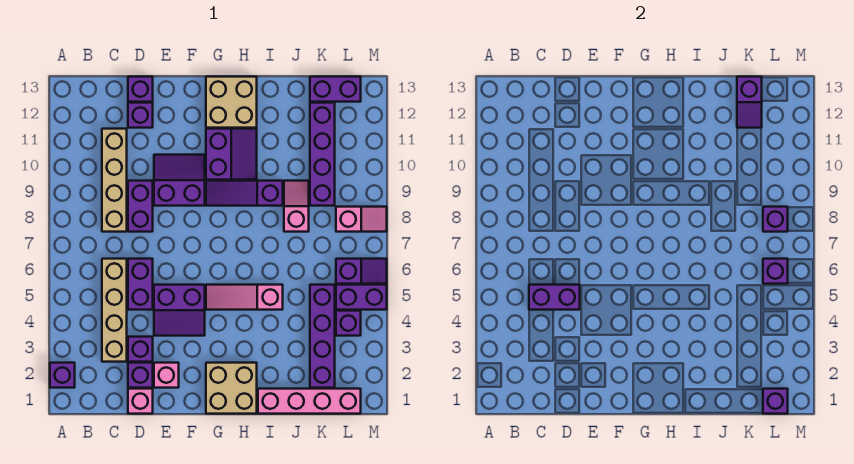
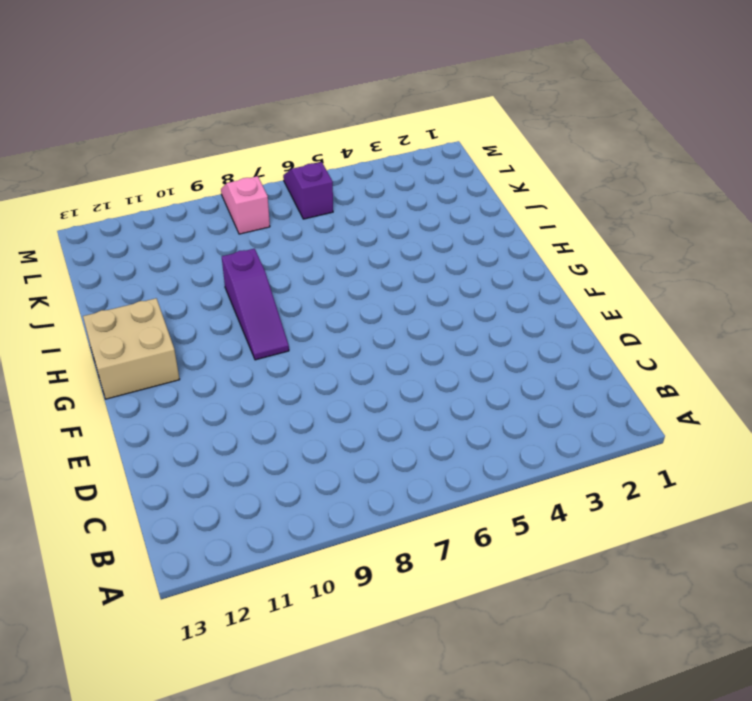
none -> purple 1x1 brick [50,363,75,388]
none -> tan 1x4 brick [102,259,127,362]
none -> tan 1x4 brick [102,129,127,232]
none -> pink 1x1 brick [128,389,153,414]

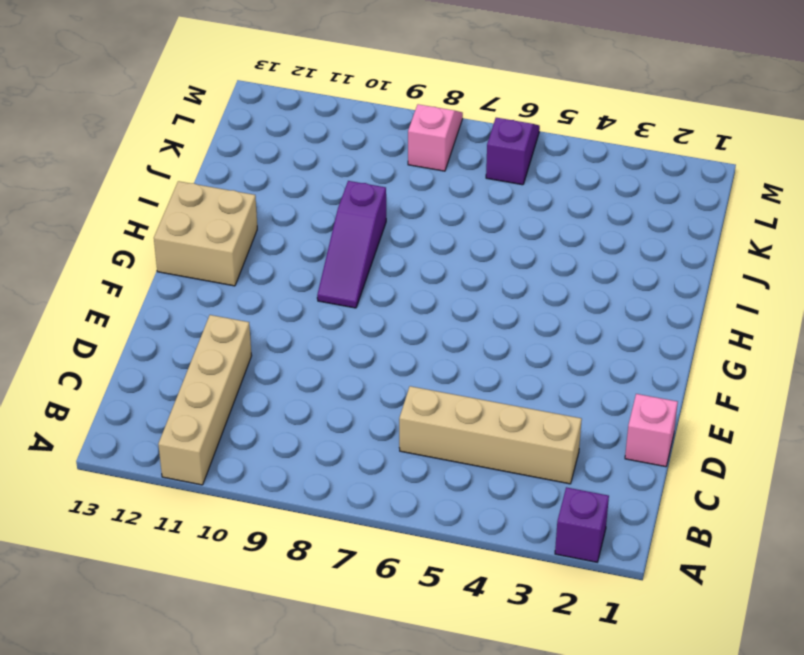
tan 1x4 brick [158,315,252,485] -> tan 1x4 brick turned to [102,129,127,232]
none -> purple 1x1 brick [128,363,153,388]
none -> purple 1x1 brick [128,337,153,362]
none -> purple 1x2 brick [128,259,153,310]
none -> purple 1x2 brick [128,181,153,232]

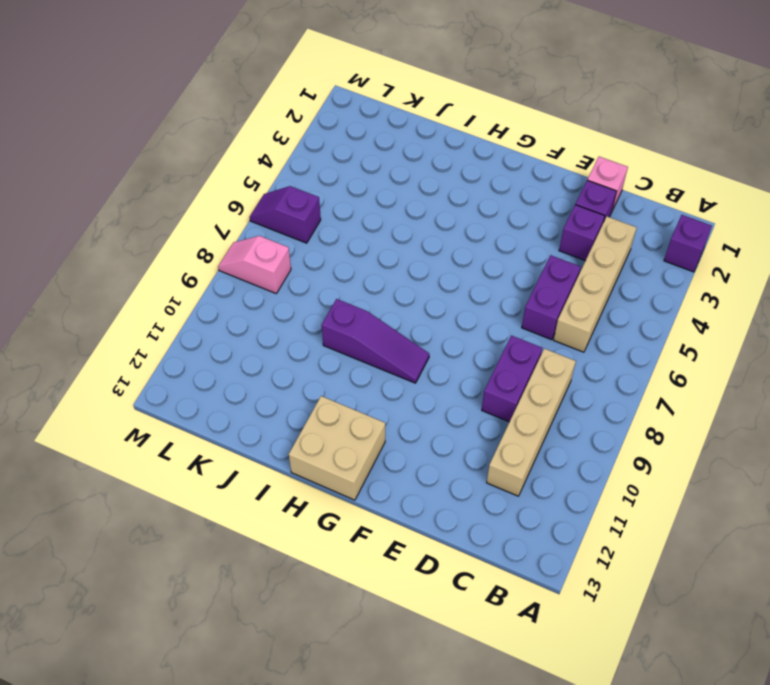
none -> purple 1x1 brick [128,103,153,128]
none -> purple 1x1 brick [128,77,153,102]
none -> pink 1x1 brick [154,363,179,388]
none -> purple 2x2 slope [154,285,205,336]

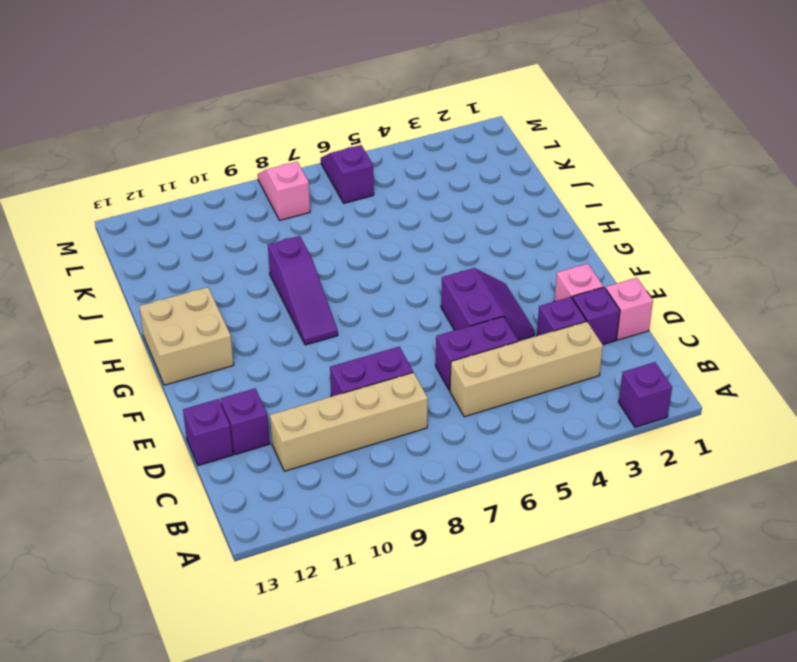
none -> purple 2x2 slope [154,155,205,206]
none -> tan 2x2 brick [206,363,257,414]
none -> pink 1x3 slope [206,285,283,310]
none -> purple 2x2 slope [206,129,257,180]

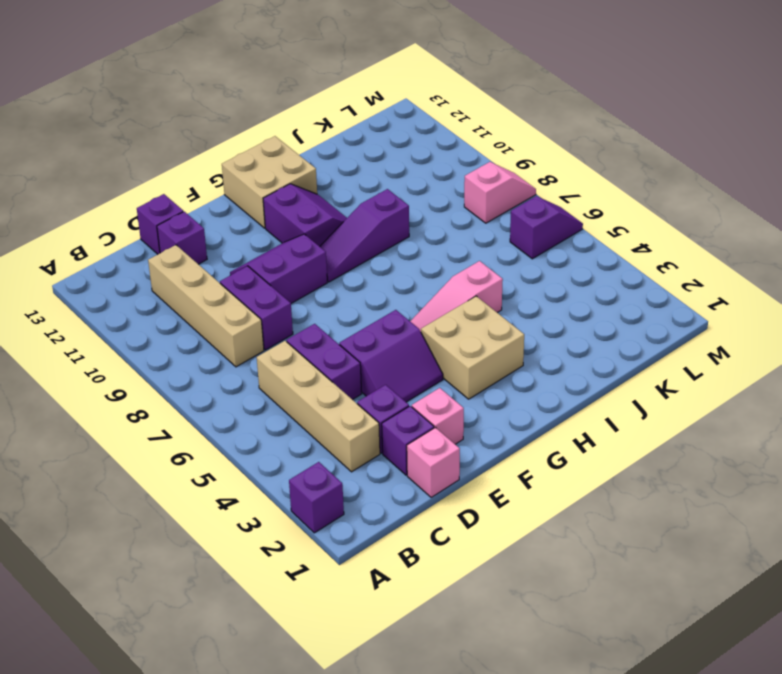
tan 2x2 brick [421,296,524,399] -> tan 2x2 brick moved to [206,363,257,414]
none -> pink 1x4 brick [258,389,361,414]
none -> pink 1x2 slope [284,181,309,232]
none -> purple 1x4 brick [310,285,335,388]
none -> purple 1x4 brick [310,103,335,206]

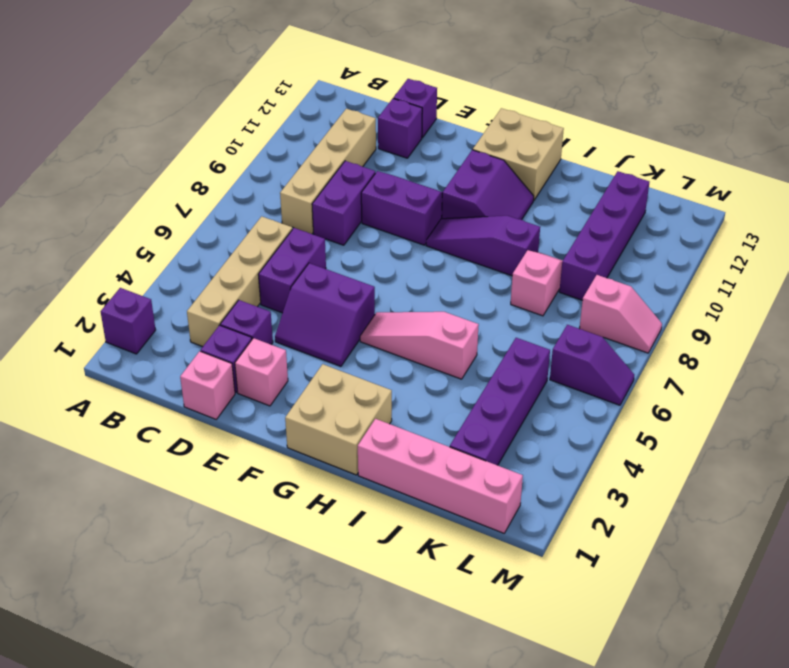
none -> purple 1x2 brick [310,77,361,102]
none -> purple 1x1 brick [336,311,361,336]
none -> purple 1x2 brick [336,285,387,310]
none -> purple 1x2 brick [529,285,580,310]

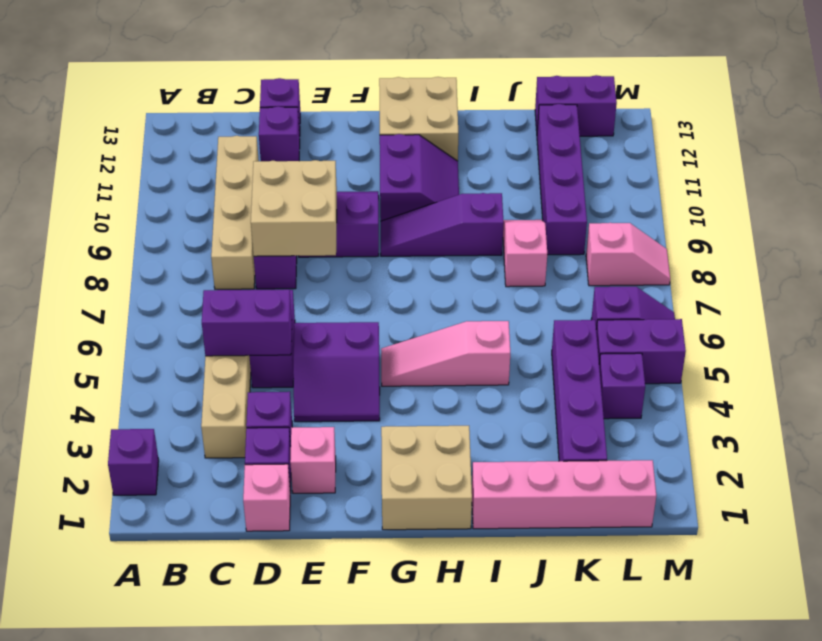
tan 2x2 brick [251,160,337,256] -> none
none -> purple 1x2 slope [737,77,762,128]
none -> purple 1x1 brick [763,389,788,414]
none -> purple 1x1 brick [763,259,788,284]
none -> purple 1x1 brick [763,207,788,232]

